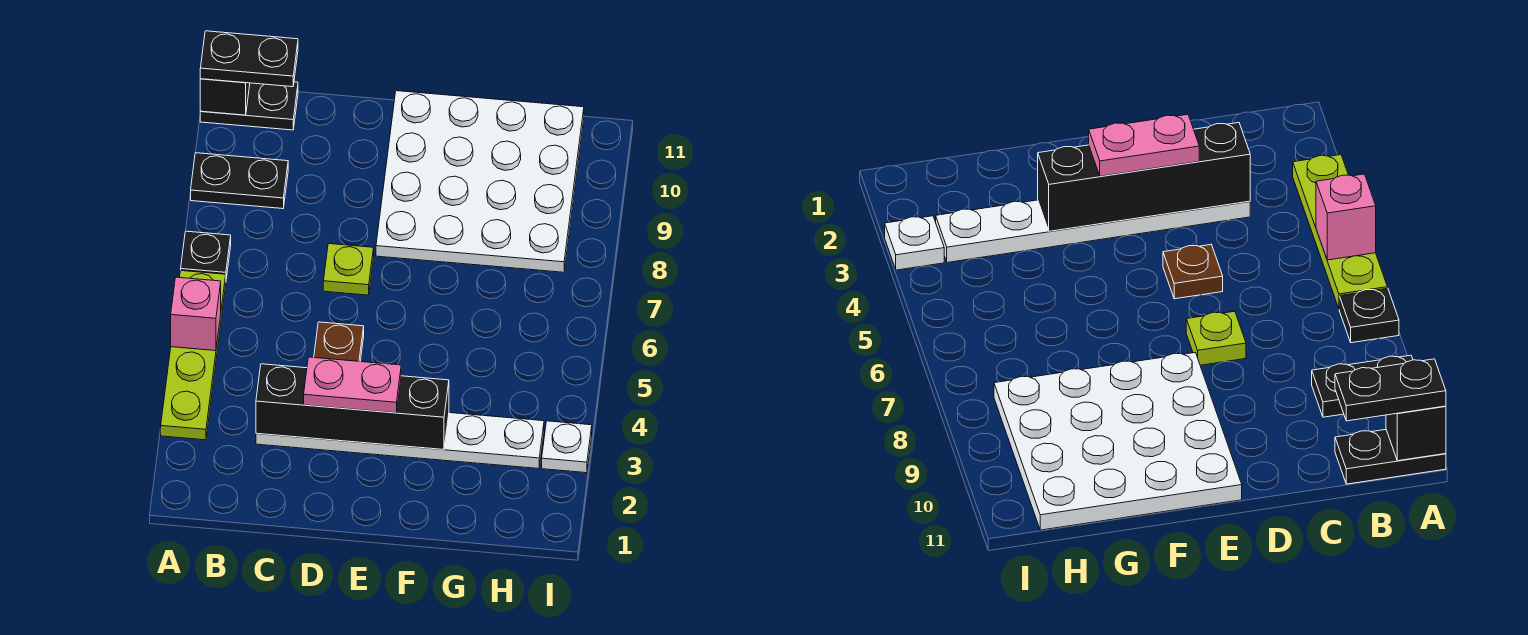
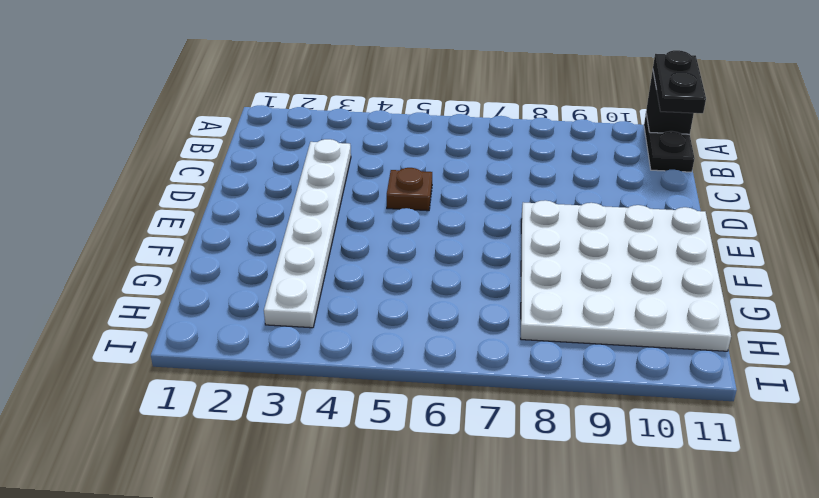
none -> lime 1x4 plate [161,271,226,440]
none -> black 1x1 plate [181,231,231,279]
none -> black 1x2 plate [191,153,288,209]

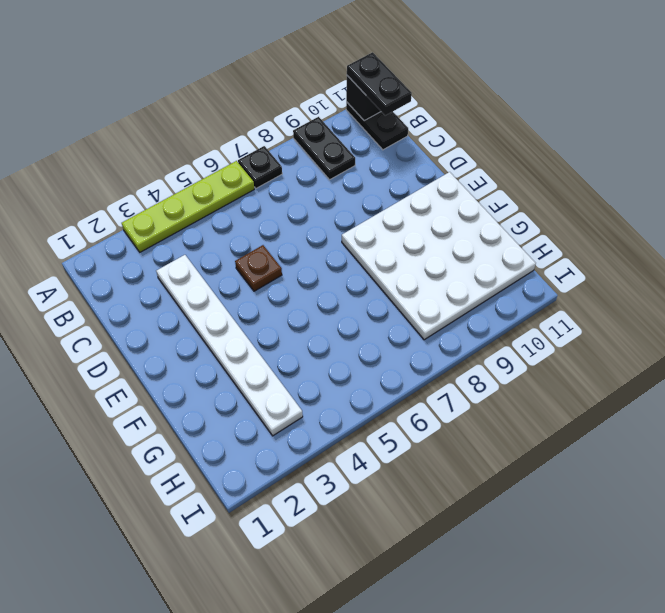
none -> lime 1x1 plate [323,244,374,295]
none -> white 1x1 plate [542,421,592,473]
none -> pink 1x1 brick [171,277,221,351]

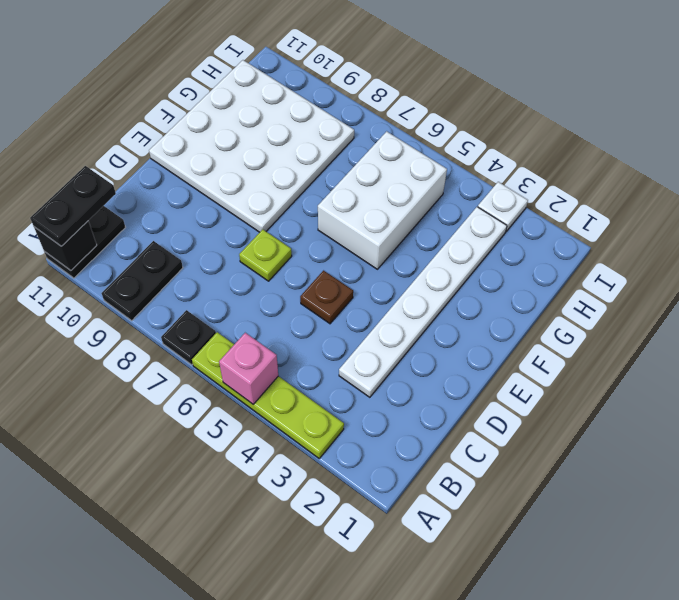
white 2x3 brick [318,131,447,269] -> none
none -> black 1x4 brick [256,364,449,450]
none -> pink 1x2 plate [304,357,401,413]

